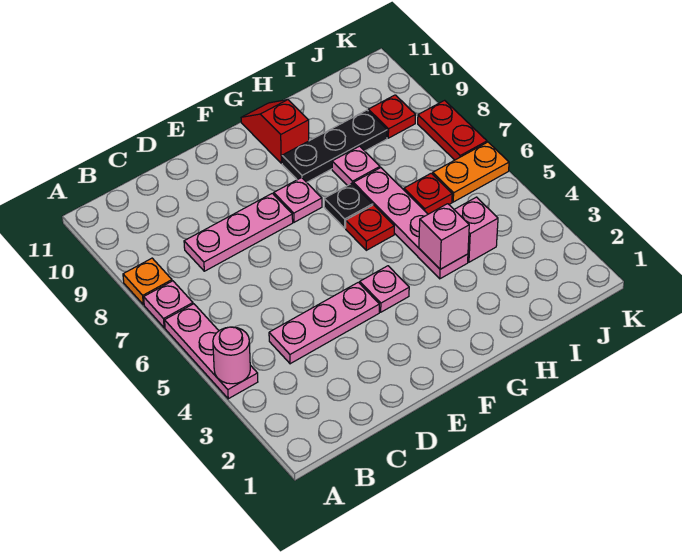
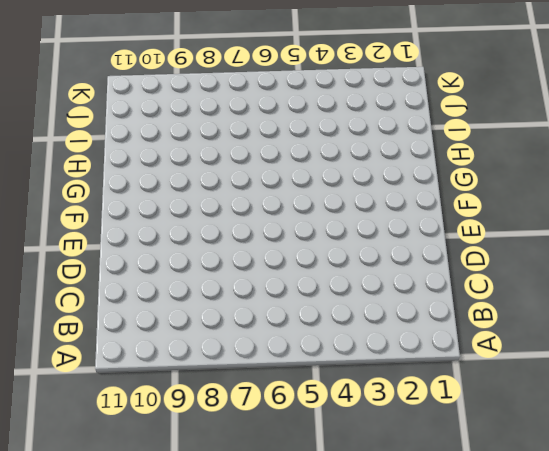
none -> pink 1x3 plate [165,304,258,399]
none -> pink 1x1 plate [144,281,193,328]
none -> orange 1x1 plate [123,258,172,305]

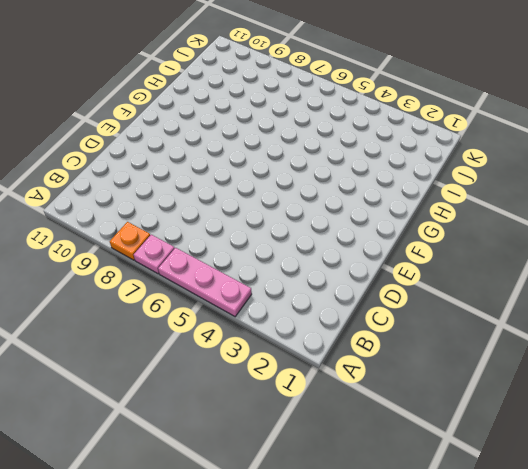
none -> pink 1x3 plate [269,282,379,364]
none -> pink 1x3 plate [184,193,293,271]
none -> pink 1x1 plate [360,266,409,312]

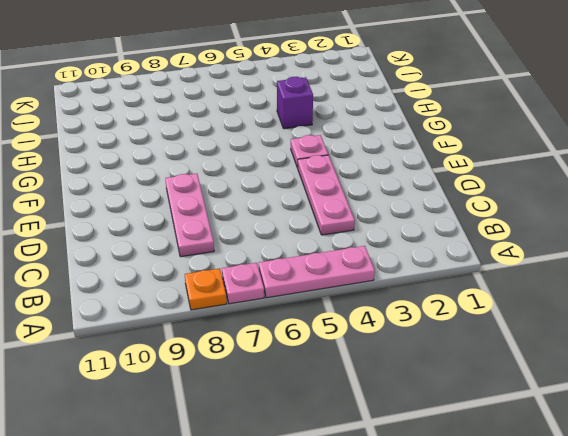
purple 1x1 brick [277,77,313,129] -> pink 1x4 plate [353,168,468,279]
none -> pink 1x1 plate [274,178,322,222]
none -> red 1x1 plate [346,205,394,250]
none -> black 1x1 plate [324,183,373,228]

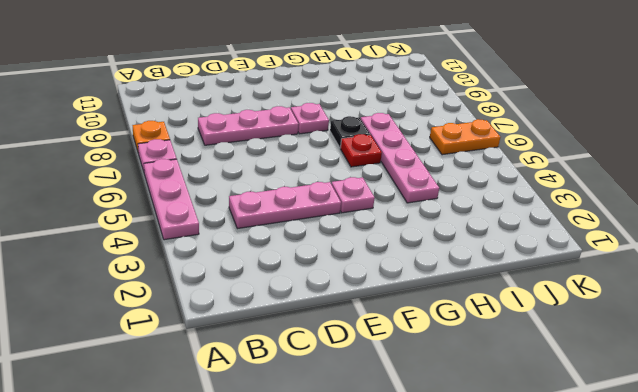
none -> black 1x3 plate [282,110,387,182]
none -> red 1x2 slope [241,100,309,163]
none -> pink 1x1 plate [332,146,380,186]

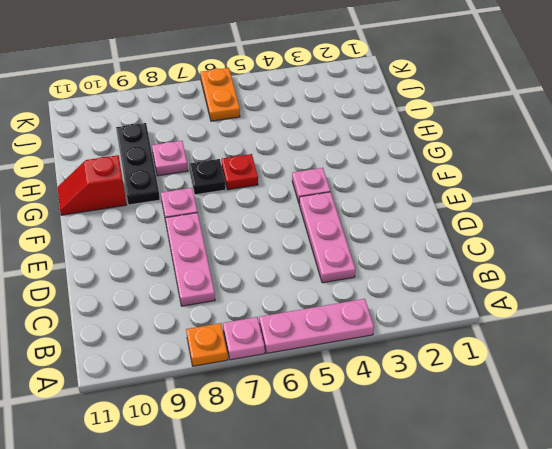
none -> pink 1x4 plate [353,168,468,279]
none -> pink 1x1 brick [454,197,498,262]
none -> red 1x1 plate [404,173,452,214]

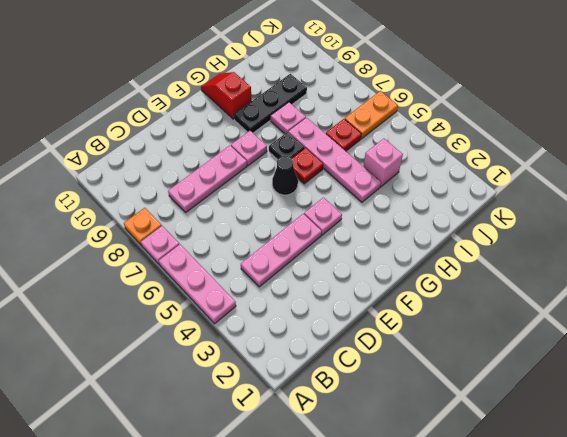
black 1x1 cone [272,156,298,195] -> none
none -> red 1x1 plate [368,95,416,138]
none -> red 1x2 plate [418,100,487,160]
none -> pink 1x1 round brick [213,327,250,384]

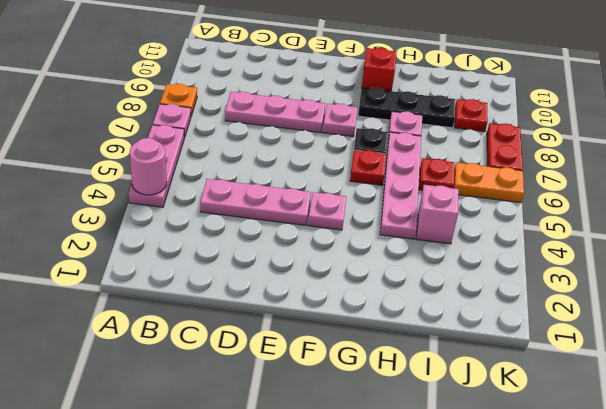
none -> pink 1x1 brick [419,204,469,269]

